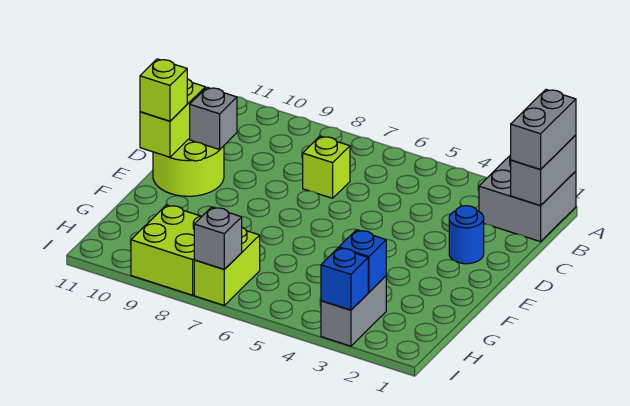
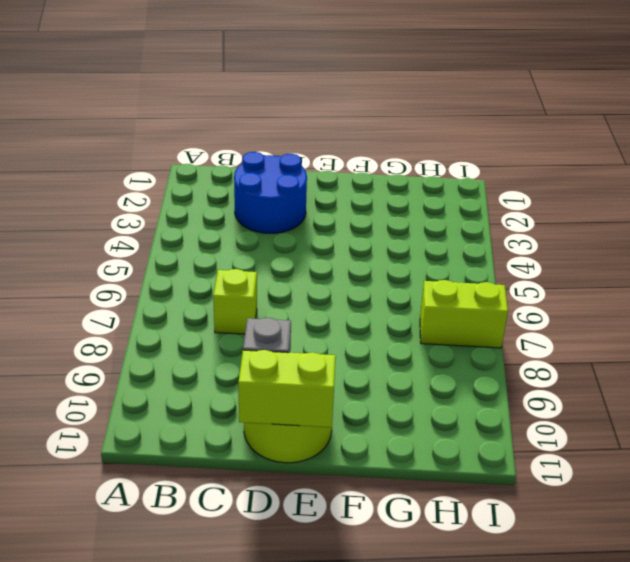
blue 2x2 round brick [234,152,307,233] -> blue 1x1 round brick [449,206,484,264]
none -> grey 2x2 brick [479,155,576,242]
none -> grey 1x2 brick [321,276,386,346]
none -> lime 2x2 brick [131,205,202,295]

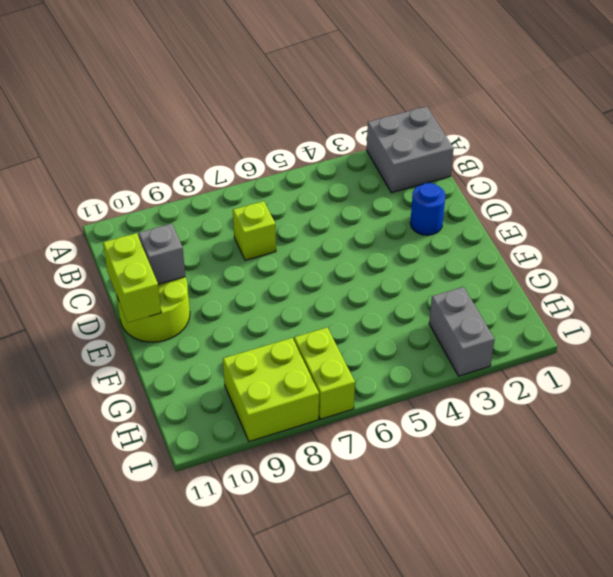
none -> grey 1x2 brick [511,135,576,205]
none -> blue 1x1 brick [339,230,386,292]
none -> blue 1x1 brick [321,248,368,310]

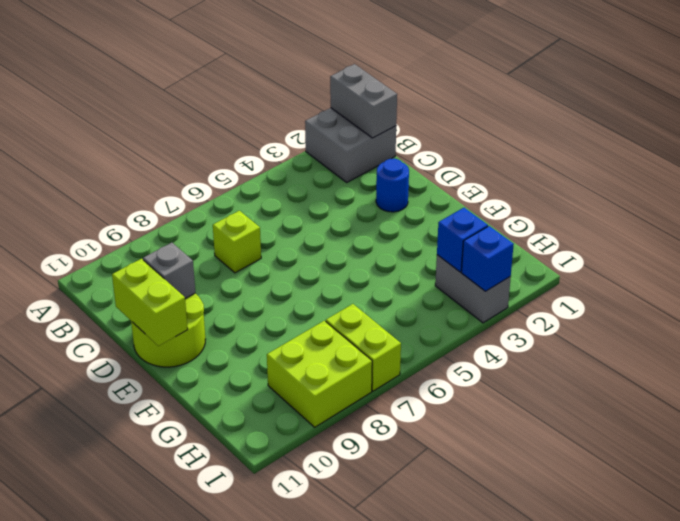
none -> grey 1x1 brick [194,207,242,269]
none -> grey 1x2 brick [511,90,576,169]
none -> lime 1x1 brick [140,59,187,121]

